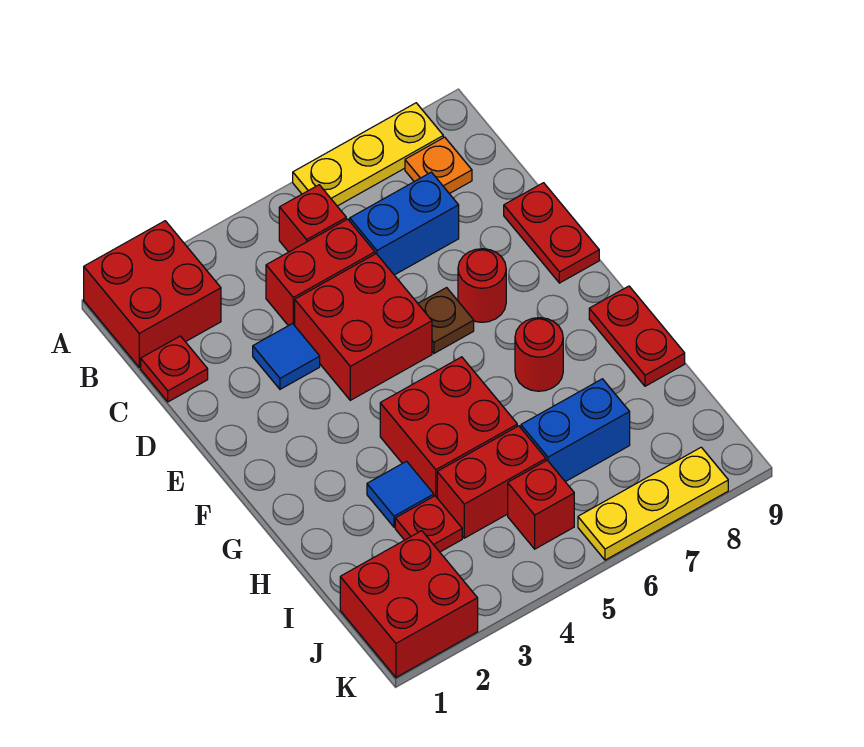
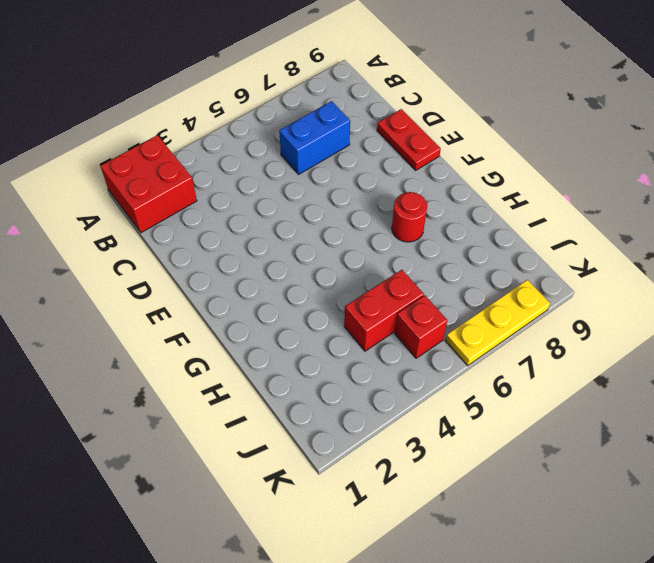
none -> yellow 1x3 plate [293,103,443,206]
none -> red 1x1 brick [279,185,346,252]
none -> orange 1x1 plate [405,137,472,194]

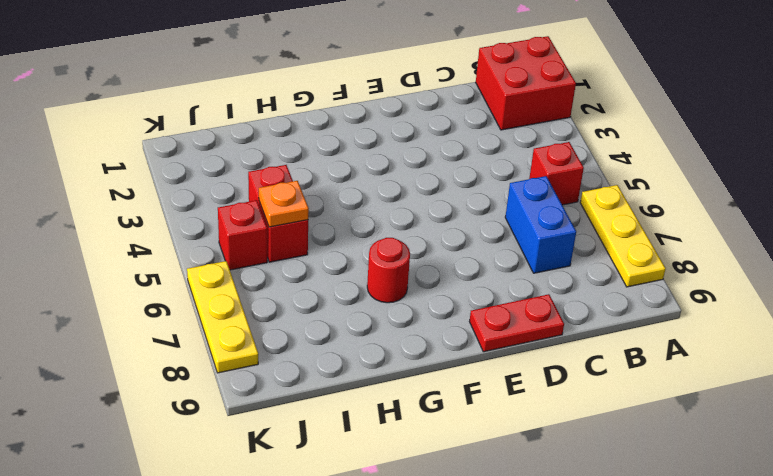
orange 1x1 plate [259,181,309,227] -> orange 1x1 plate moved to [405,137,472,194]
none -> red 1x1 plate [141,336,208,402]
none -> red 1x2 brick [266,219,375,326]
none -> blue 1x1 tile [253,324,320,389]

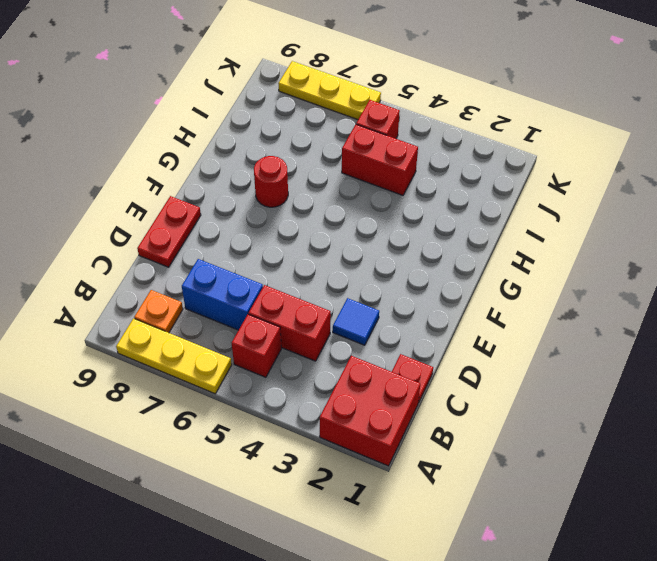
none -> red 2x2 brick [295,254,432,400]
none -> brown 1x1 plate [418,288,474,353]
none -> red 1x1 round brick [458,249,506,322]

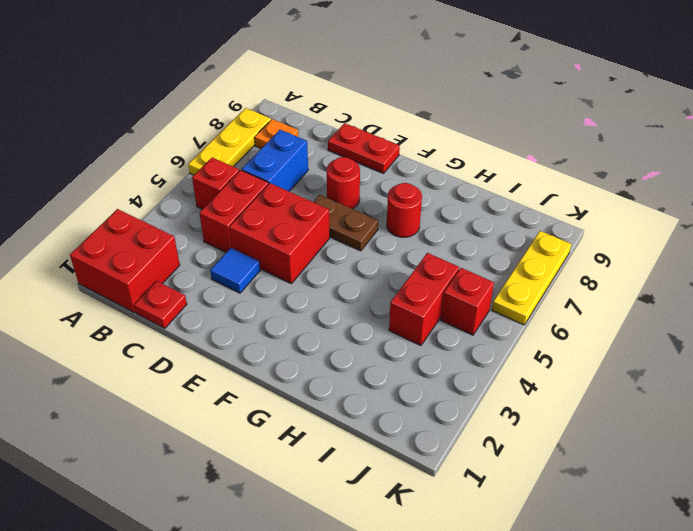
brown 1x2 plate [314,195,378,251] -> brown 1x1 plate [418,288,474,353]
none -> red 2x2 brick [380,357,517,497]
none -> red 1x2 plate [589,286,685,386]
none -> blue 1x1 tile [367,461,434,527]

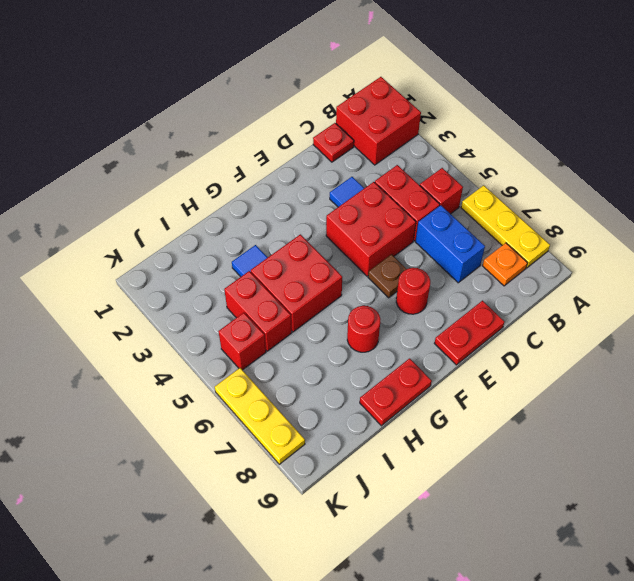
none -> red 1x1 plate [395,496,462,552]
none -> blue 1x2 brick [521,379,630,482]
none -> red 2x2 brick [340,531,478,677]

